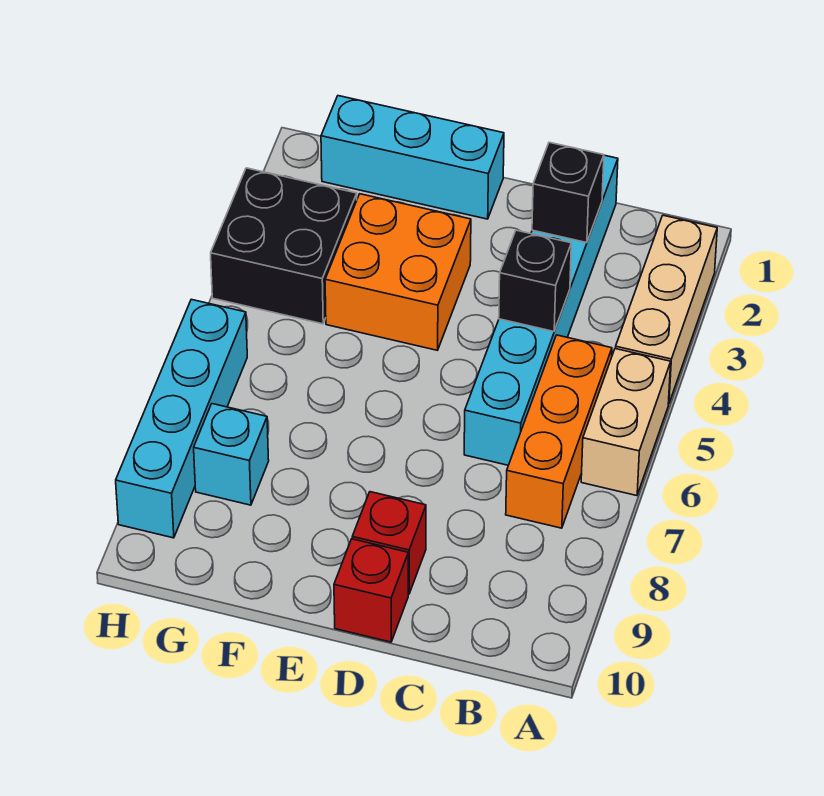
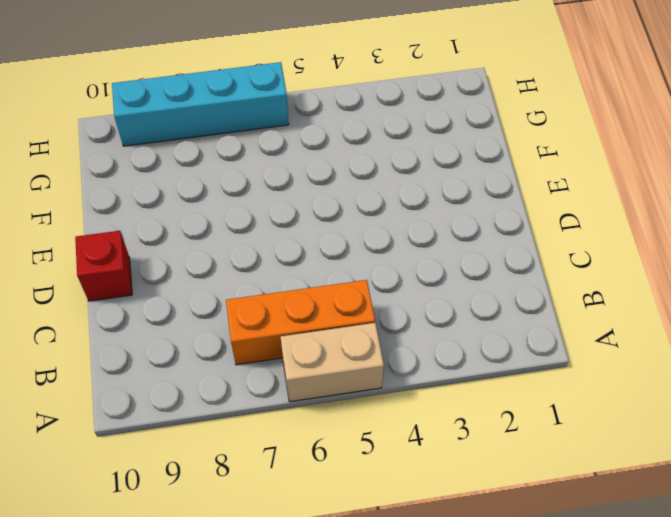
none -> tan 1x3 brick [615,215,717,404]
none -> cyan 1x6 brick [464,155,618,465]
none -> red 1x1 brick [352,492,426,594]

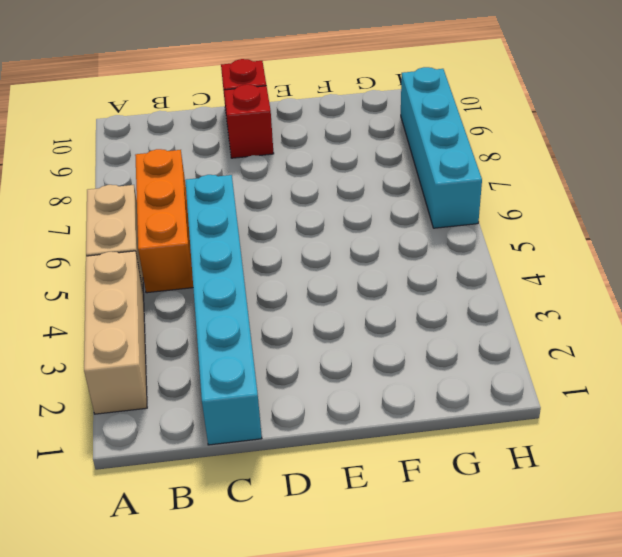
none -> cyan 1x3 brick [321,96,504,219]
none -> orange 2x2 brick [325,194,471,350]
none -> black 2x2 brick [211,168,357,324]

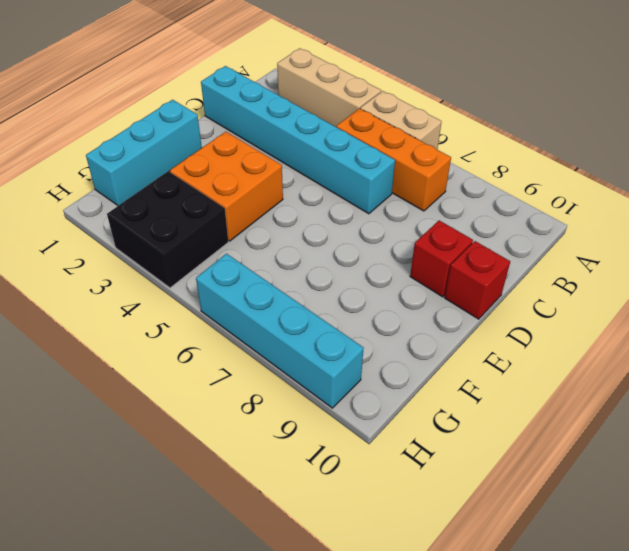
none -> cyan 1x1 brick [194,404,269,505]
none -> black 1x1 brick [532,142,604,243]
none -> black 1x1 brick [499,230,571,331]

